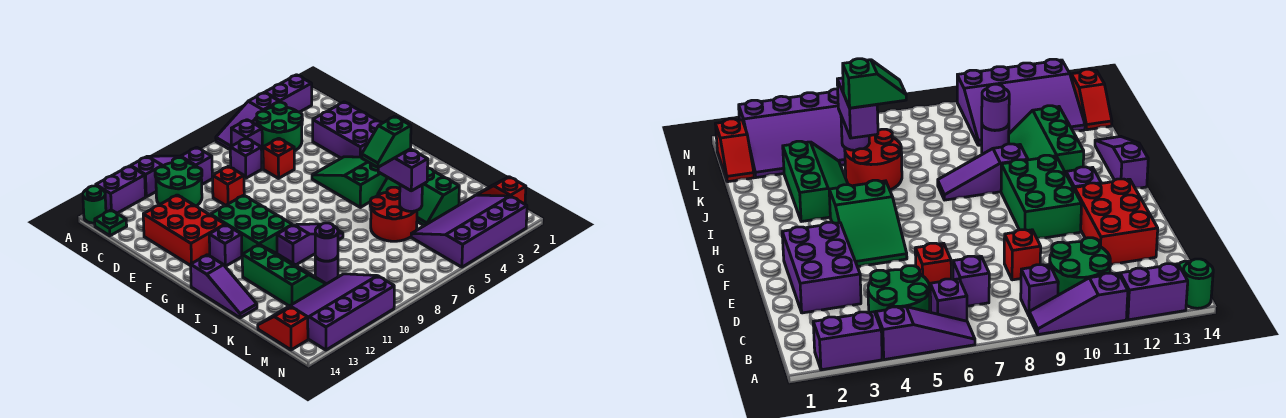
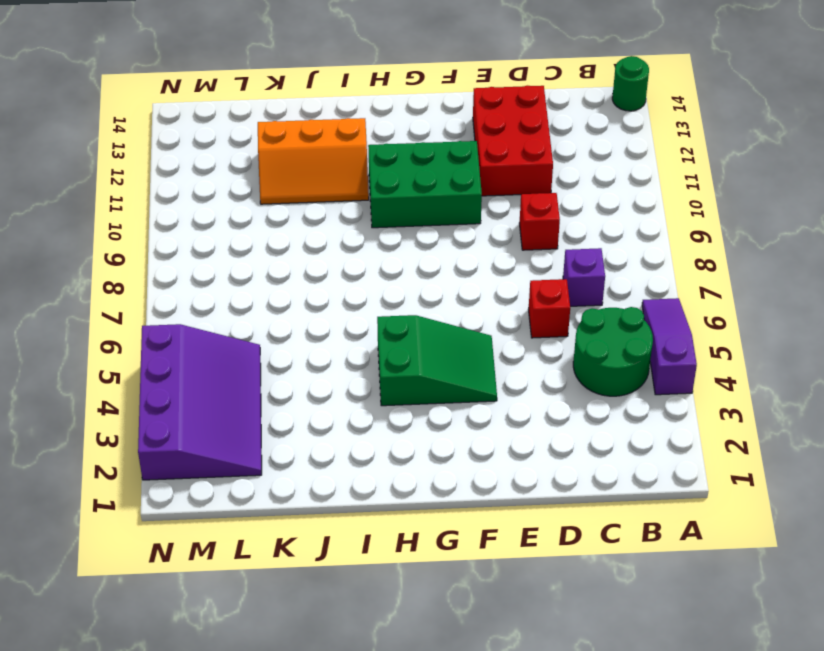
red 2x3 brick [473,86,553,196] -> red 2x3 brick turned to [143,195,225,266]
orange 2x3 slope [258,118,369,204] -> green 2x3 slope [242,245,326,306]
none -> purple 1x2 brick [265,75,312,112]
none -> purple 1x3 slope [131,156,181,197]
none -> purple 1x2 brick [96,166,145,213]
none -> purple 1x1 brick [231,120,262,150]

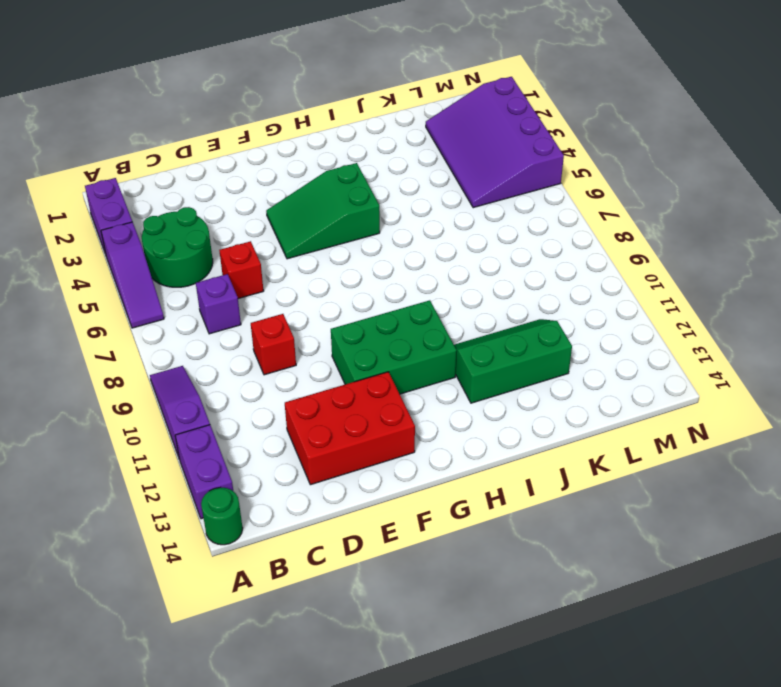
none -> purple 1x1 brick [231,120,262,150]
none -> purple 1x1 brick [181,147,212,184]
none -> green 2x2 round brick [155,158,202,206]
none -> green 1x1 plate [95,210,127,236]

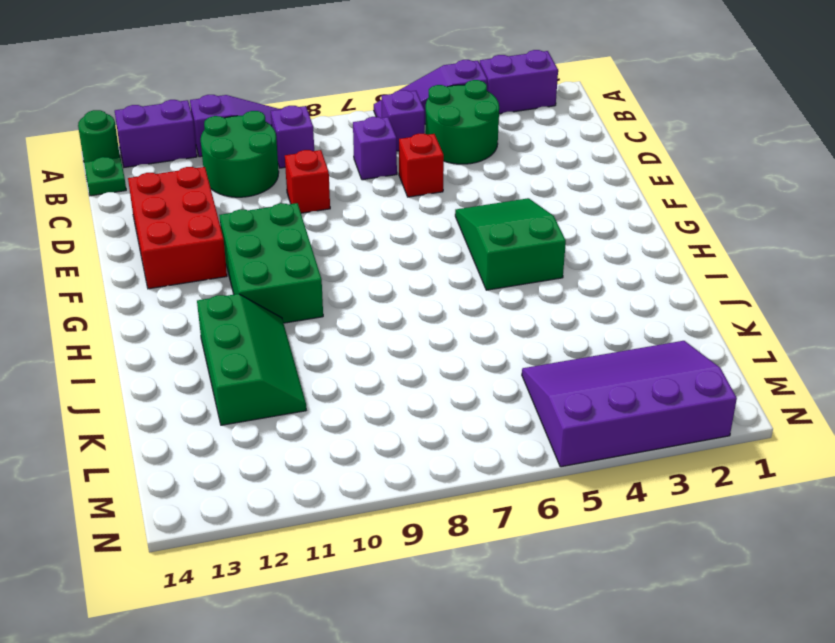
none -> purple 2x3 brick [313,102,382,158]
none -> purple 1x1 brick [209,225,242,266]
none -> purple 1x3 slope [191,255,257,318]
none -> green 2x3 slope [378,168,459,226]

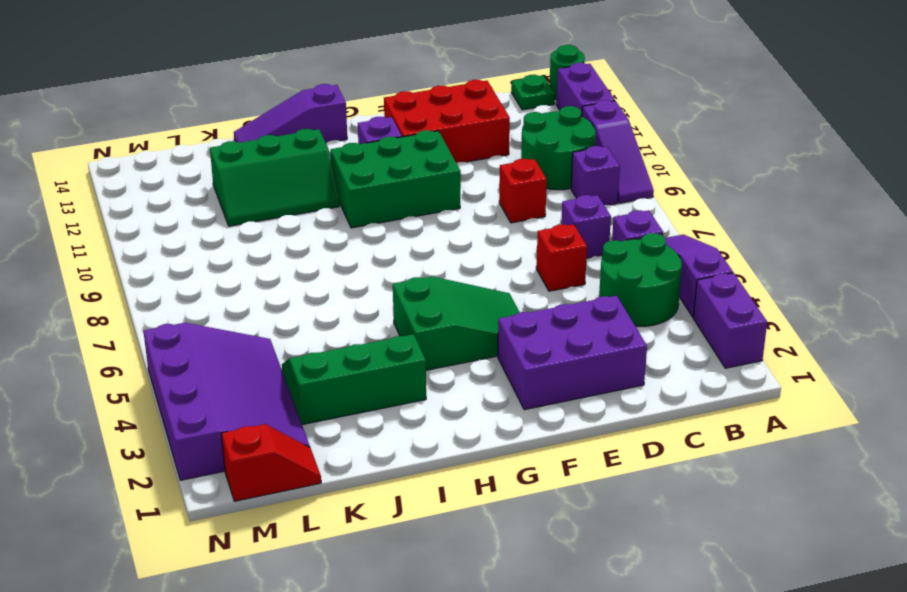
none -> purple 1x3 slope [277,224,343,265]
none -> red 2x2 round brick [370,187,417,241]
none -> purple 1x1 round brick [315,256,338,284]
none -> purple 3x4 slope [280,274,394,350]

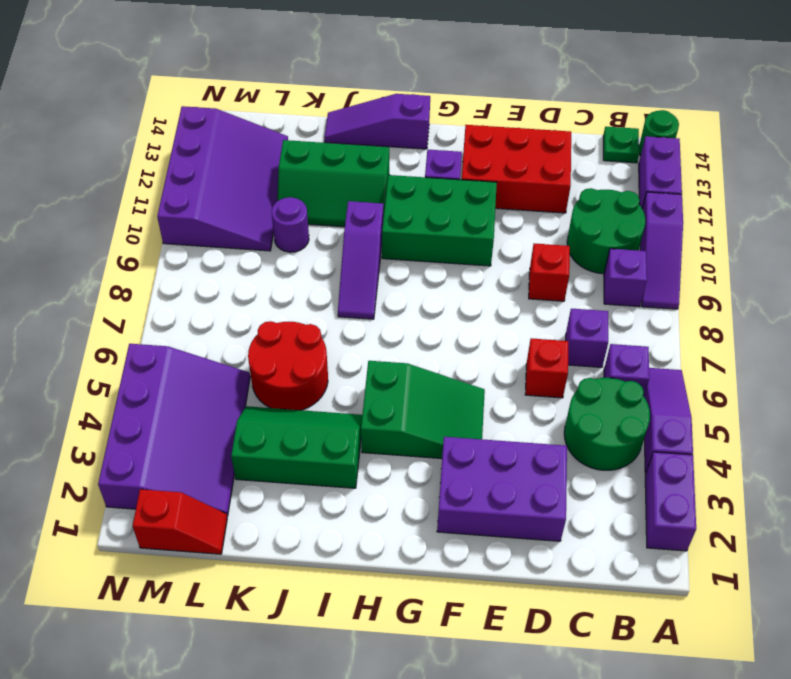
none -> red 1x2 slope [258,307,308,350]
none -> purple 1x1 round brick [400,185,422,211]
none -> purple 1x1 round brick [315,223,338,261]
none -> purple 1x2 brick [378,149,428,191]

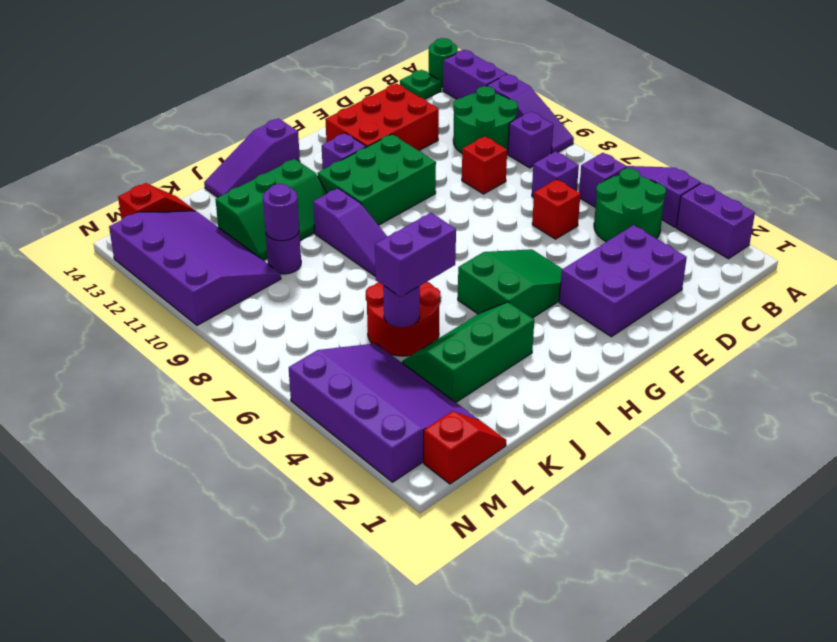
none -> green 1x2 slope [362,116,411,167]

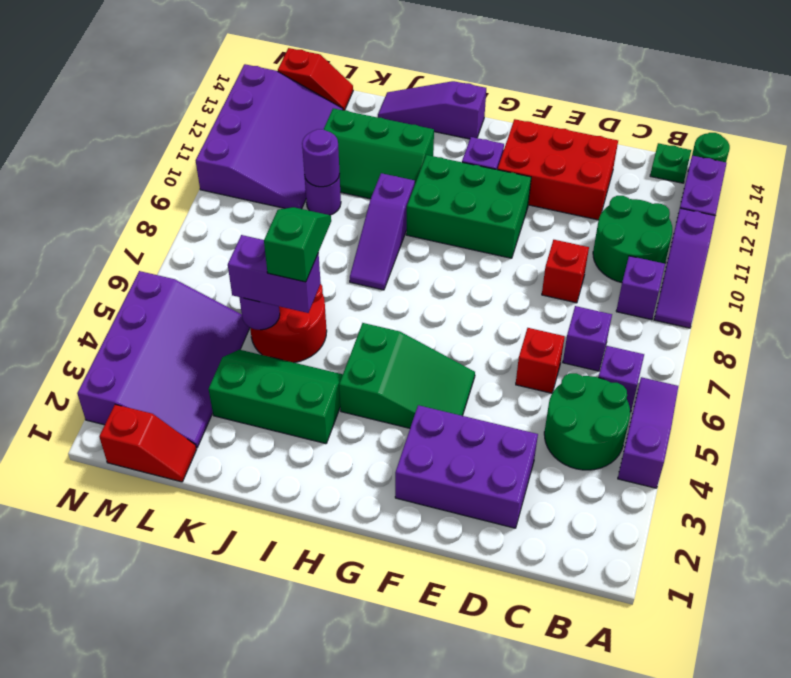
none -> purple 1x2 brick [265,75,312,112]

